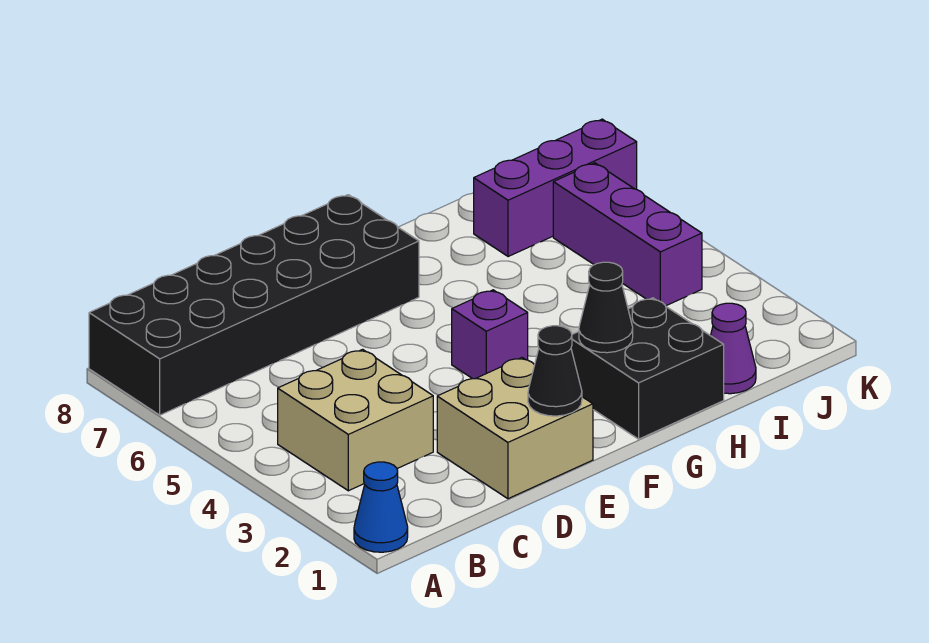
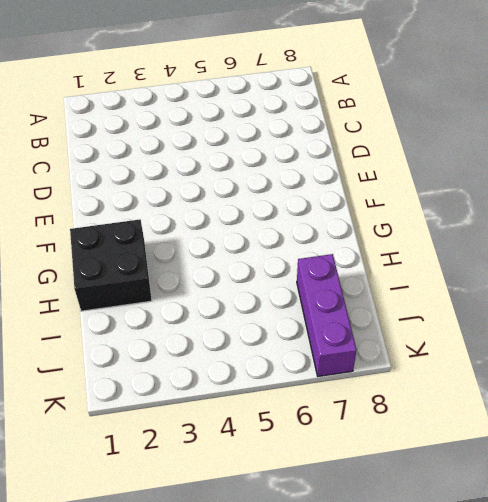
none -> blue 1x1 cone [354,462,408,552]
none -> black 2x6 brick [89,195,419,415]

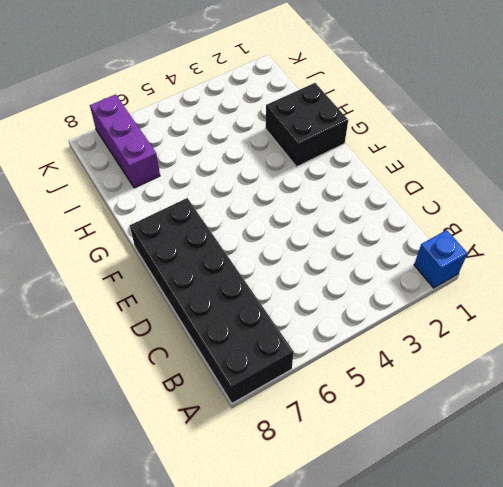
blue 1x1 brick [414,230,467,288] -> blue 1x1 cone [354,462,408,552]
none -> tan 2x2 brick [278,349,433,491]
none -> tan 2x2 brick [437,358,593,499]

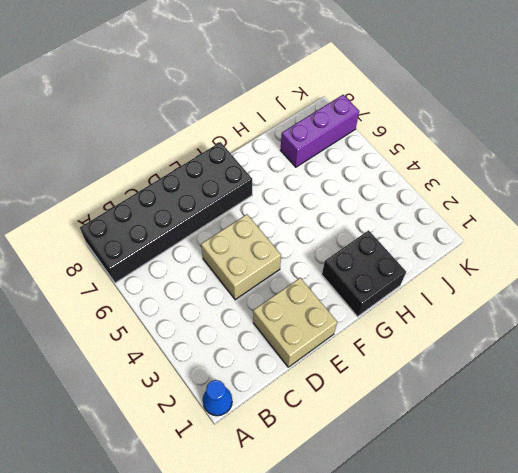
tan 2x2 brick [201,214,281,300] -> tan 2x2 brick moved to [278,349,433,491]
none -> purple 1x1 brick [452,290,528,379]
none -> purple 1x1 cone [711,303,756,394]

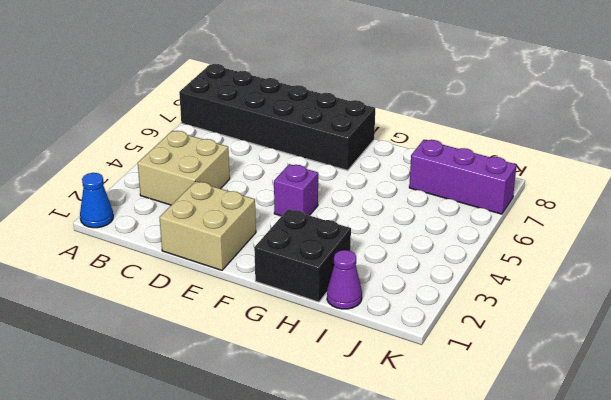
none -> purple 1x3 brick [553,163,702,306]
none -> black 1x1 cone [528,326,582,416]

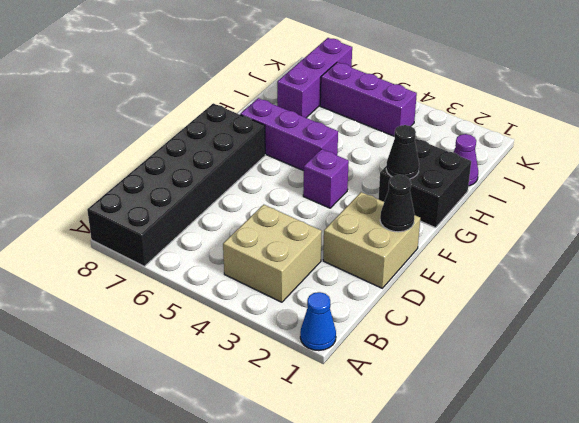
purple 1x3 brick [240,98,338,171] -> none

